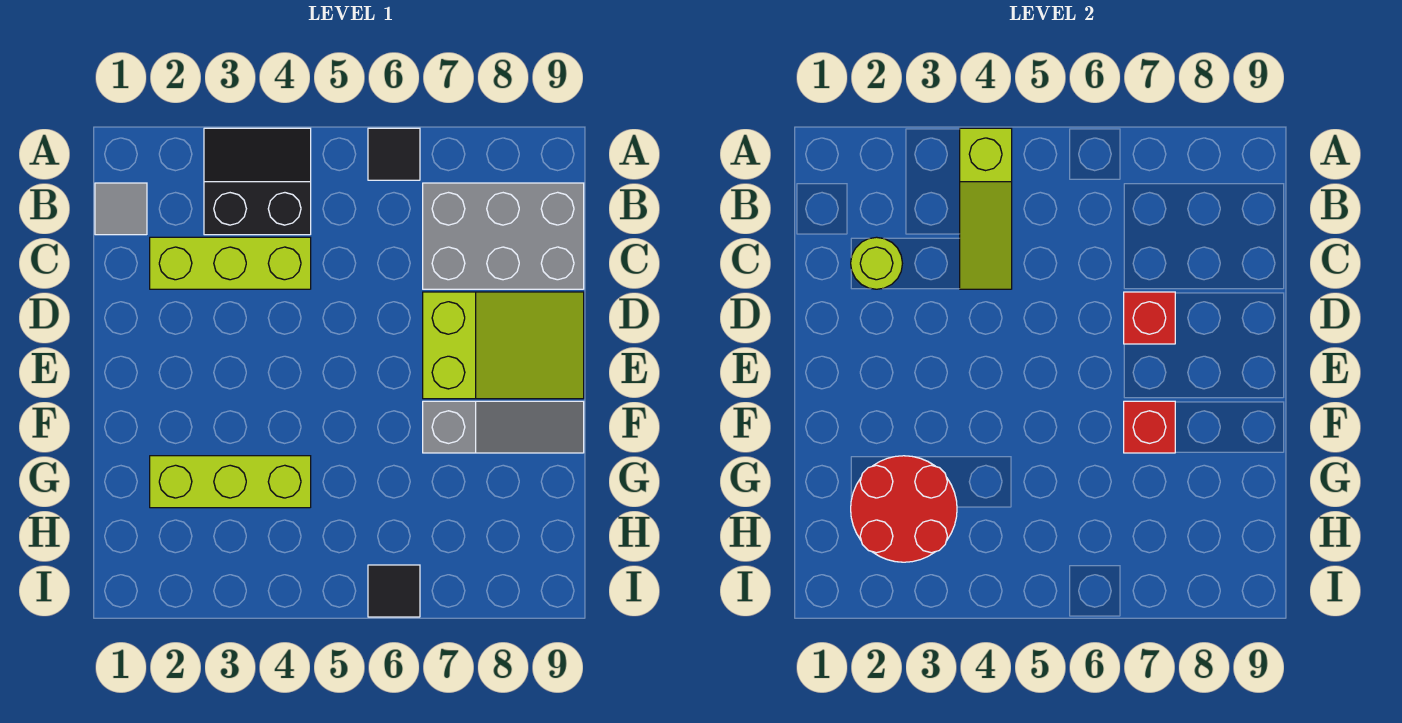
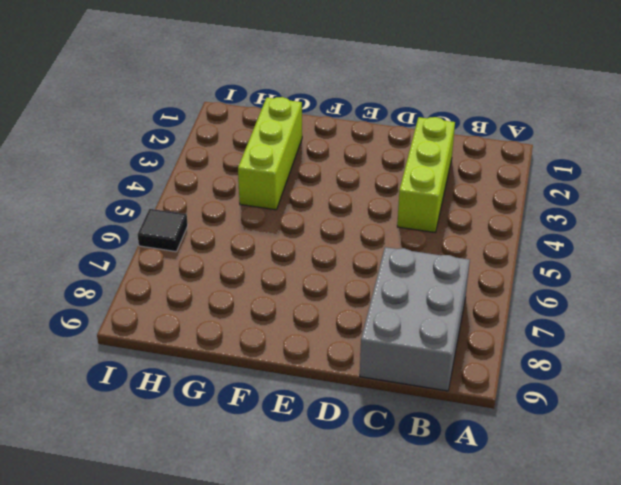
none -> black 2x2 slope [204,128,311,235]
none -> black 1x1 tile [368,128,420,180]
none -> grey 1x1 tile [95,183,147,235]

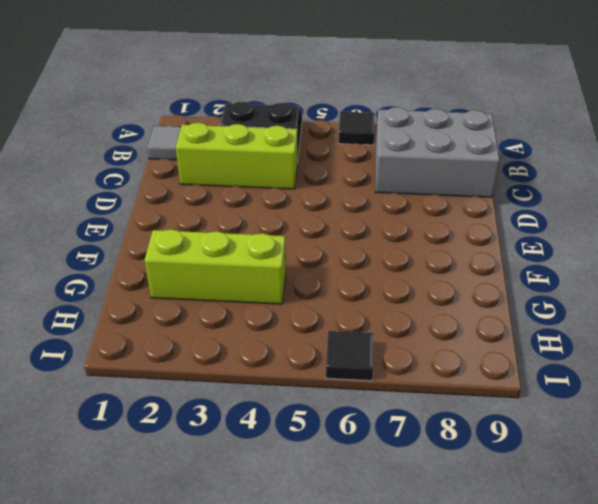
none -> lime 2x3 slope [423,292,584,399]
none -> grey 1x3 slope [423,401,584,453]
none -> lime 1x3 slope [960,128,1012,289]

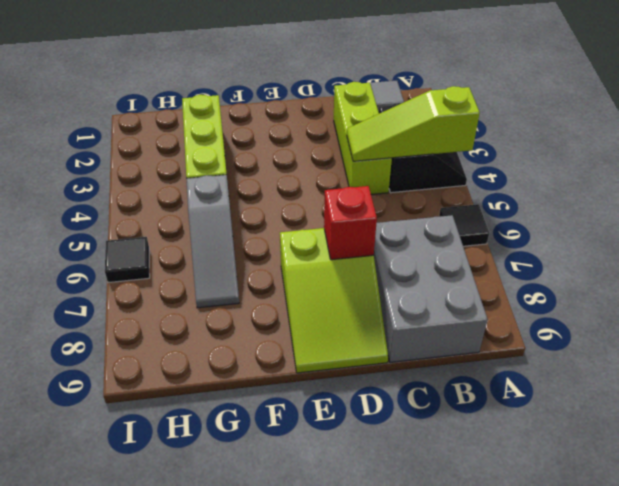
grey 1x3 slope [186,175,239,308] -> grey 1x3 slope moved to [423,401,584,453]
none -> lime 1x1 round brick [851,237,902,289]
none -> red 1x1 brick [1124,401,1175,453]
none -> red 2x2 round brick [851,456,957,562]

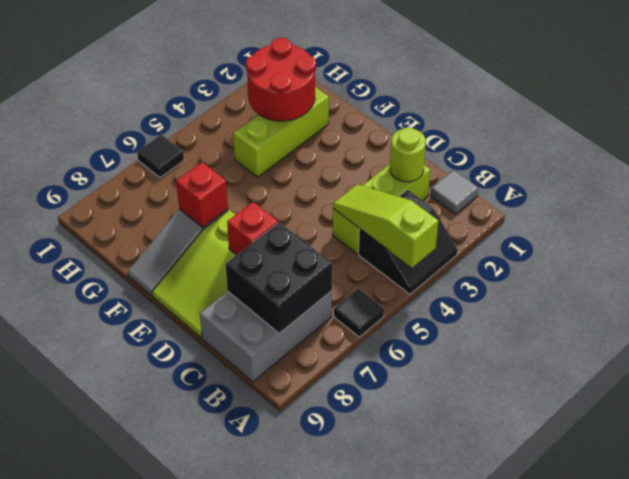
black 2x2 brick [226,222,332,333] -> none

